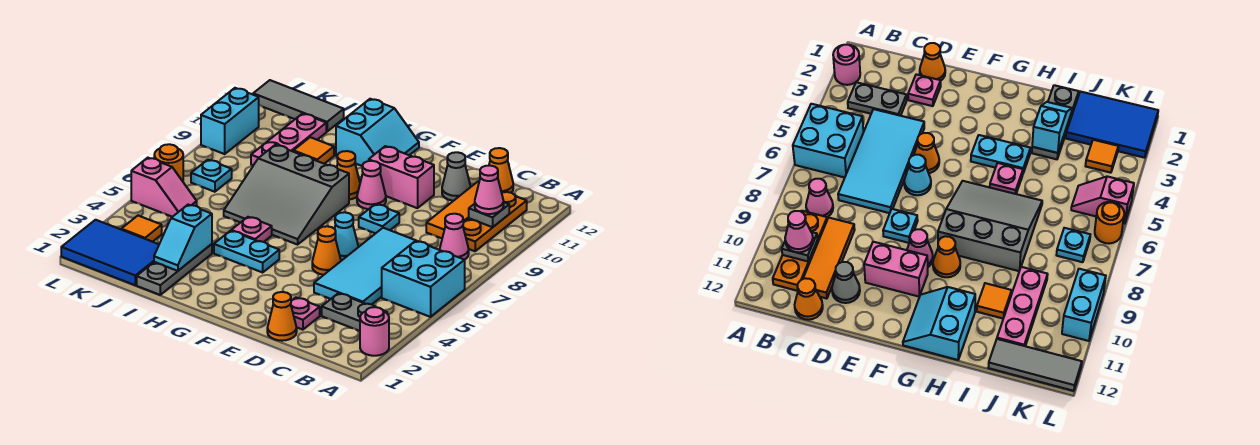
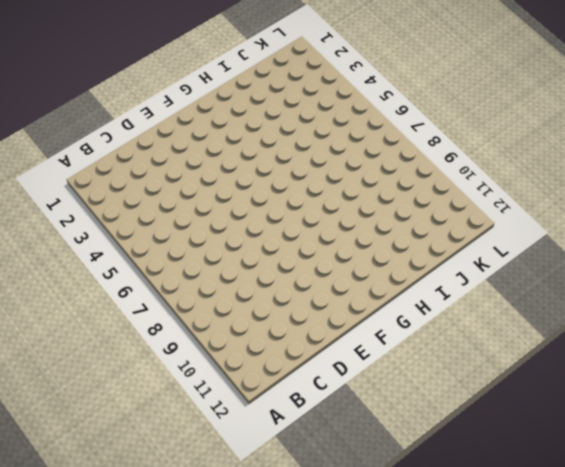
none -> pink 1x1 round brick [360,307,389,356]
none -> cyan 2x2 brick [382,241,465,317]
none -> grey 1x2 plate [322,293,387,331]
none -> pink 1x1 cone [440,214,469,260]

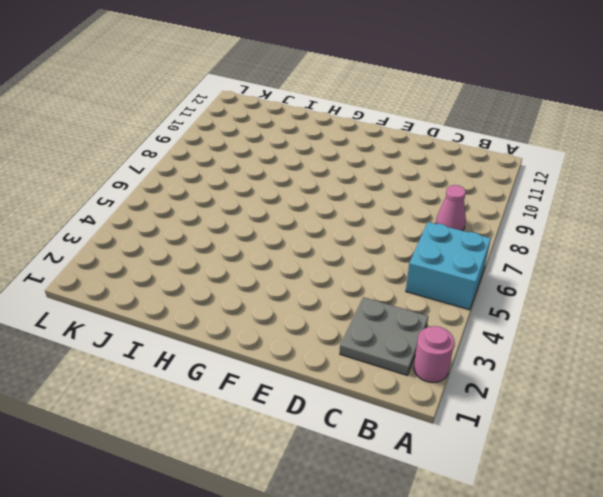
grey 2x2 plate [340,297,428,375] -> grey 1x2 plate [322,293,387,331]
none -> orange 1x3 plate [463,191,527,251]
none -> cyan 2x4 tile [314,228,429,304]
none -> orange 1x3 tile [426,182,502,238]
none -> orange 1x1 cone [489,148,513,193]

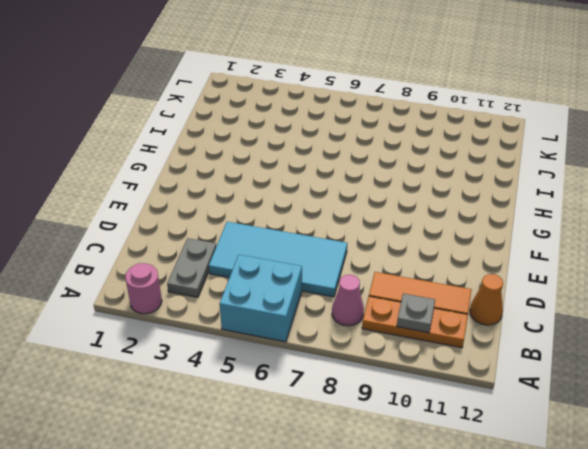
none -> orange 1x1 cone [267,292,297,341]
none -> pink 1x1 plate [291,298,320,330]
none -> grey 1x1 cone [442,152,471,201]
none -> orange 1x1 cone [312,226,341,275]

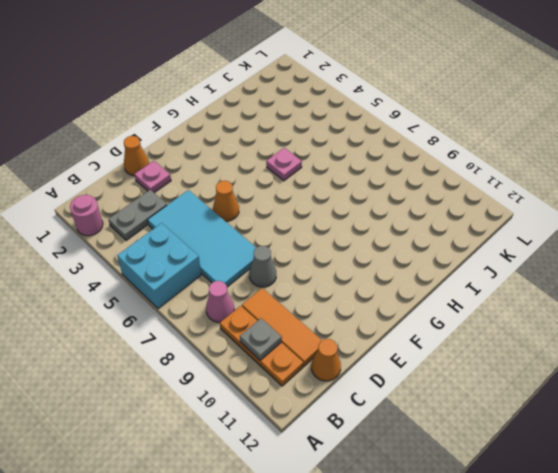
grey 1x1 cone [249,246,276,287] -> grey 1x1 cone moved to [442,152,471,201]
none -> cyan 1x1 cone [335,212,358,261]
none -> cyan 1x1 plate [359,204,399,234]
none -> pink 1x2 brick [369,146,434,208]
none -> pink 1x1 cone [357,161,386,209]

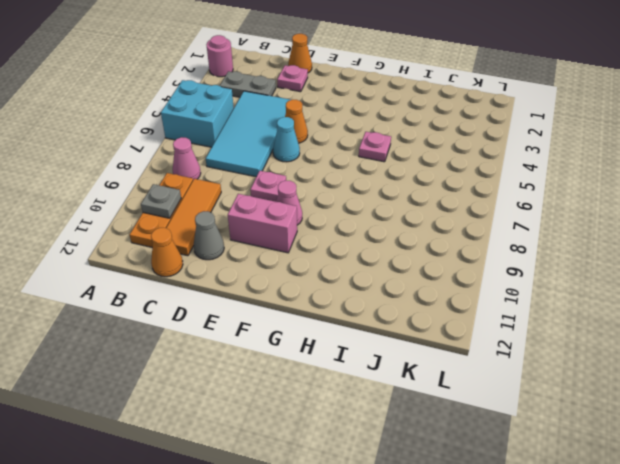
pink 1x1 plate [250,171,286,202] -> cyan 1x1 plate [359,204,399,234]
none -> cyan 1x2 plate [214,231,279,272]
none -> grey 3x3 slope [224,145,349,245]
none -> orange 1x1 cone [337,151,360,199]
none -> cyan 2x2 slope [336,99,419,166]

